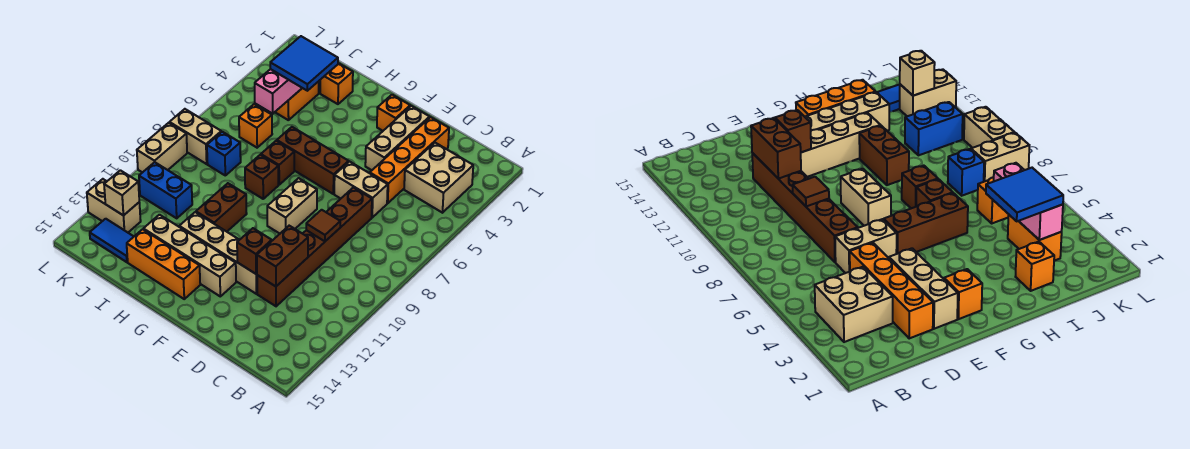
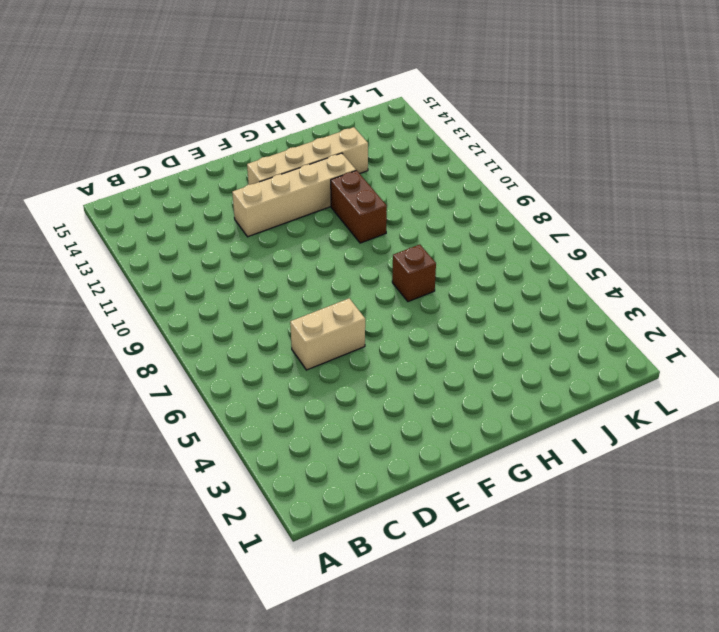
none -> tan 2x2 brick [404,143,473,213]
none -> orange 1x4 brick [370,117,449,203]
none -> brown 1x6 brick [257,188,372,306]

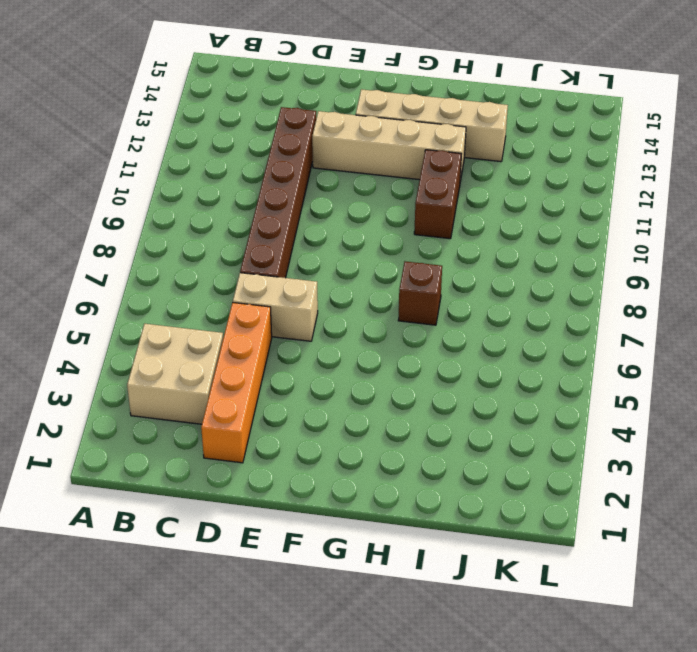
none -> tan 1x3 brick [365,106,430,170]
none -> orange 1x1 brick [377,95,410,131]
none -> brown 1x3 brick [277,127,349,194]

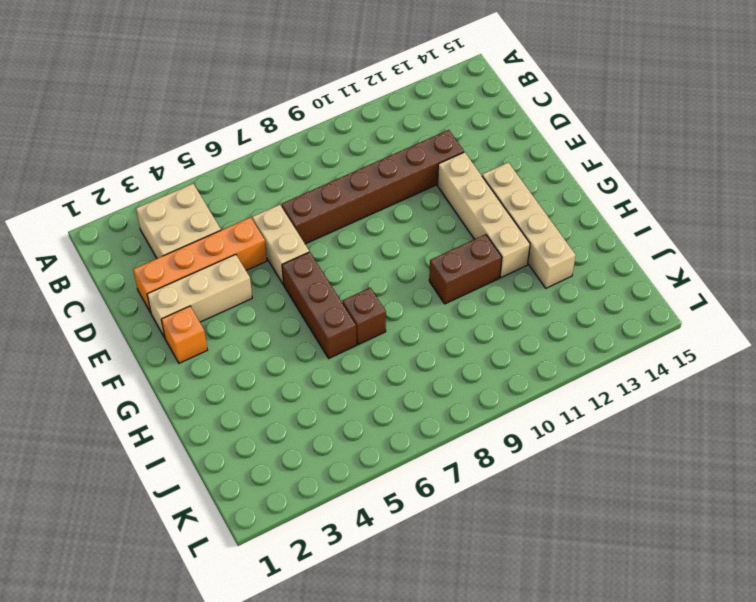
none -> tan 1x2 brick [267,178,317,234]
none -> orange 1x3 brick [127,229,200,299]
none -> brown 1x1 brick [245,155,278,199]

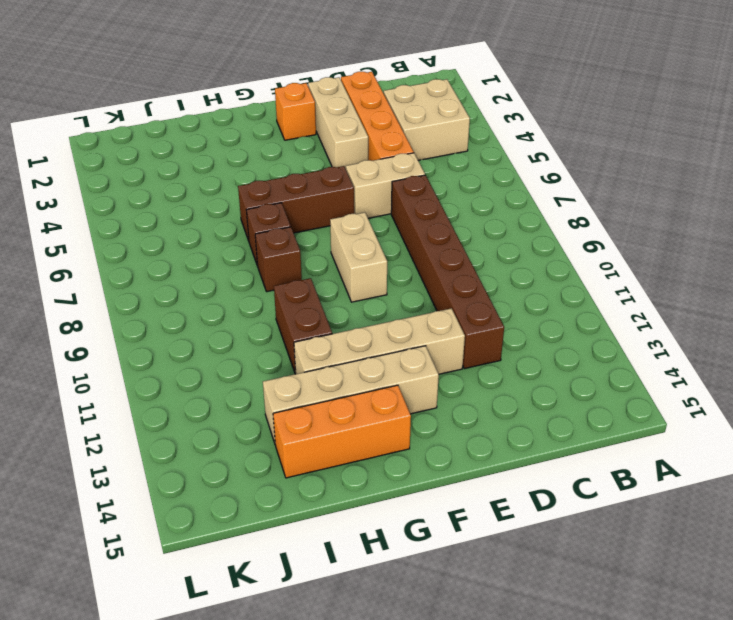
none -> orange 1x1 brick [320,63,353,104]
none -> orange 1x2 brick [275,81,319,120]
none -> orange 1x1 brick [239,104,272,148]

